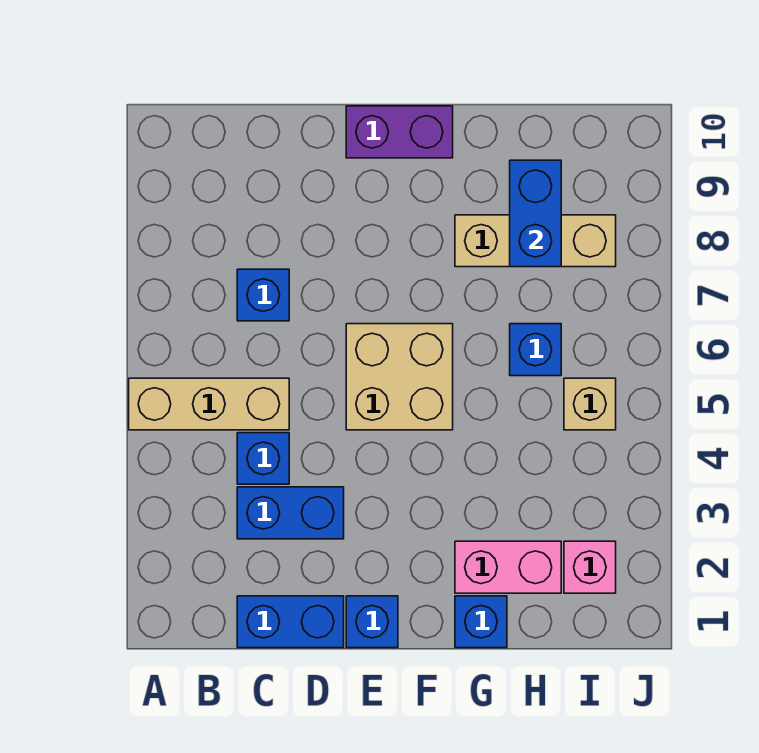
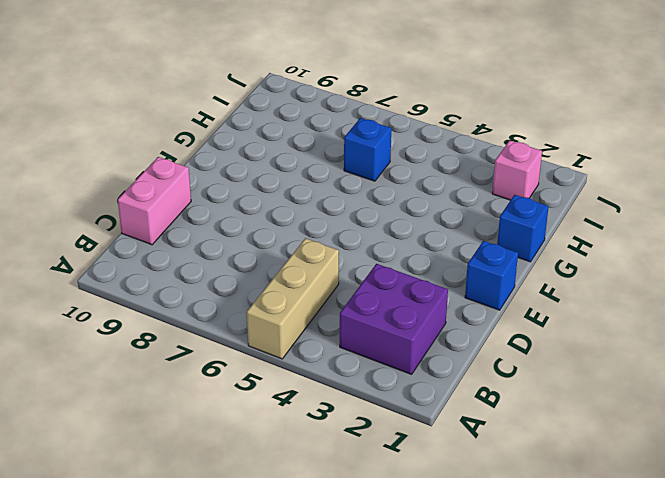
purple 2x2 brick [340,264,448,374] -> blue 1x2 brick [237,487,344,539]
pink 1x2 brick [118,157,191,245] -> pink 1x2 brick moved to [455,541,561,593]
none -> blue 1x2 brick [237,596,344,648]
none -> blue 1x1 brick [237,433,289,484]
none -> blue 1x1 brick [237,269,289,321]

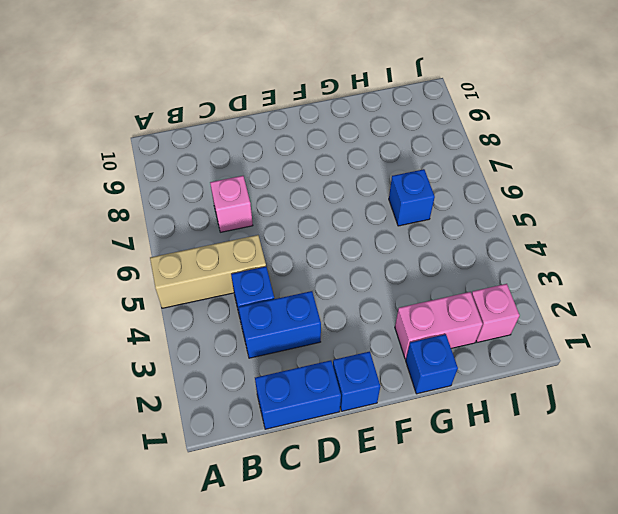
pink 1x1 brick [210,176,253,232] -> blue 1x1 brick [237,269,289,321]
none -> tan 2x2 brick [346,324,453,430]
none -> purple 1x2 brick [346,106,453,158]
none -> tan 1x3 brick [455,215,616,267]

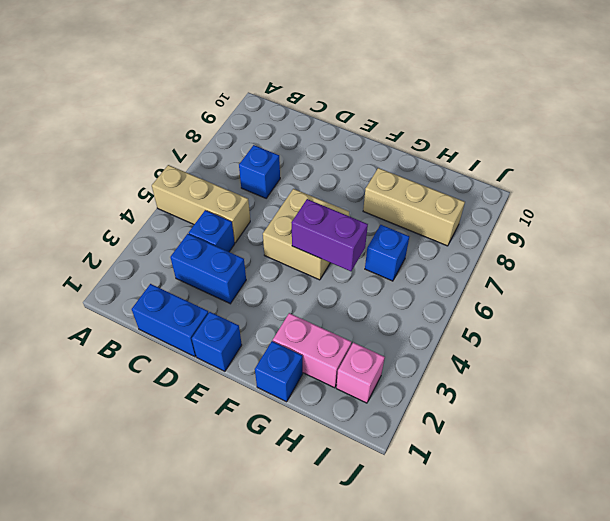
purple 1x2 brick [291,199,368,271] -> purple 1x2 brick moved to [346,106,453,158]
none -> tan 1x1 brick [564,378,616,430]
none -> blue 1x2 brick [510,160,561,267]

